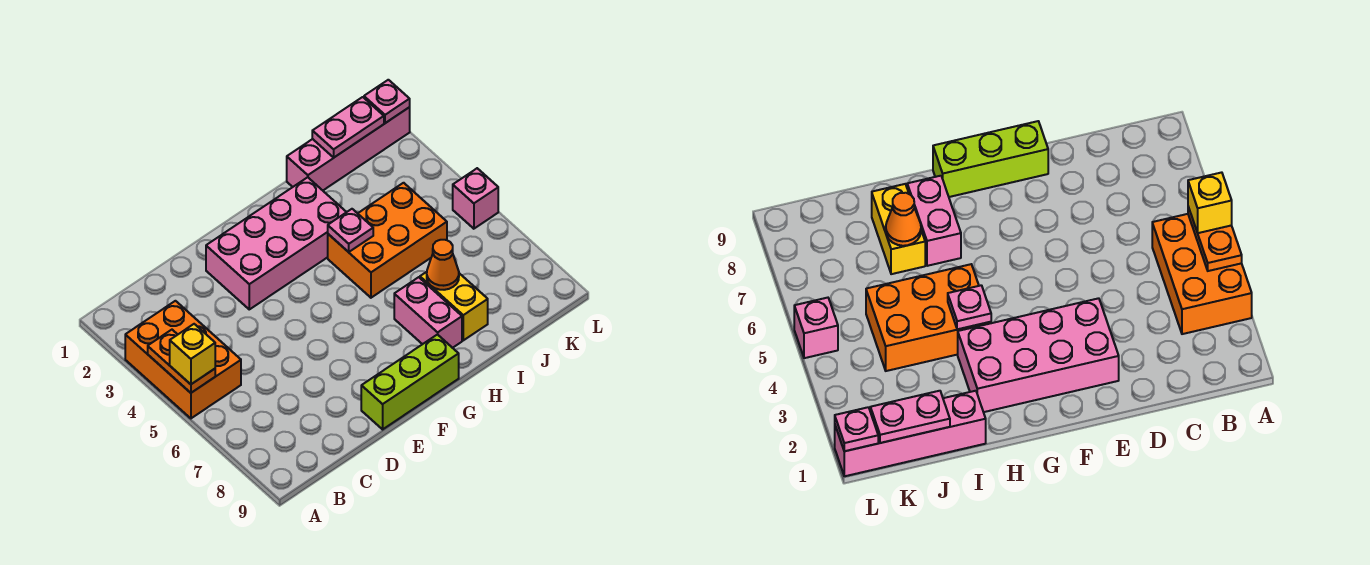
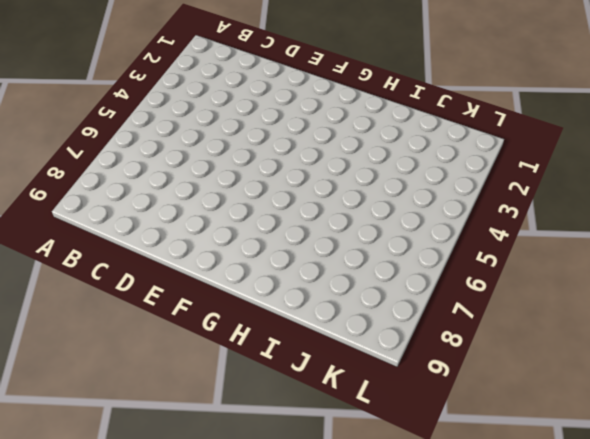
none -> orange 2x3 brick [125,301,241,418]
none -> pink 2x4 brick [206,177,346,309]
none -> lime 1x3 brick [361,334,459,429]

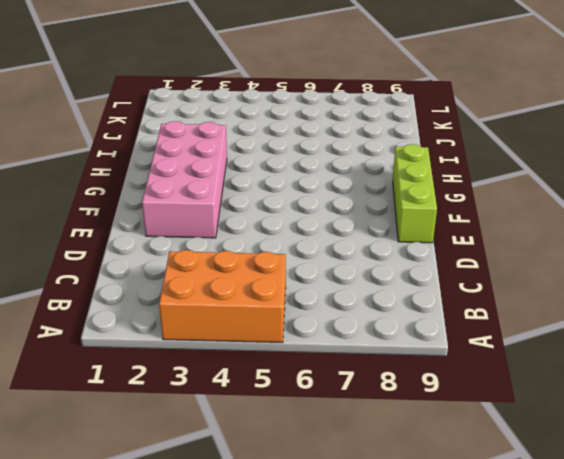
none -> orange 2x3 brick [328,183,447,298]
none -> pink 1x2 brick [394,277,462,348]
none -> pink 1x4 brick [287,107,410,190]

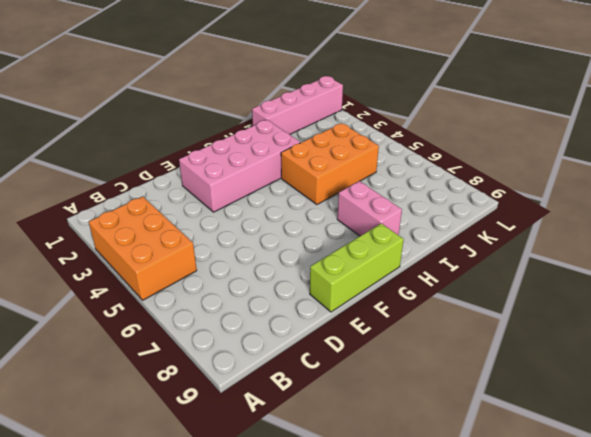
none -> yellow 1x2 brick [420,272,488,340]
none -> pink 1x1 brick [453,168,498,229]
none -> orange 1x2 plate [148,330,215,393]

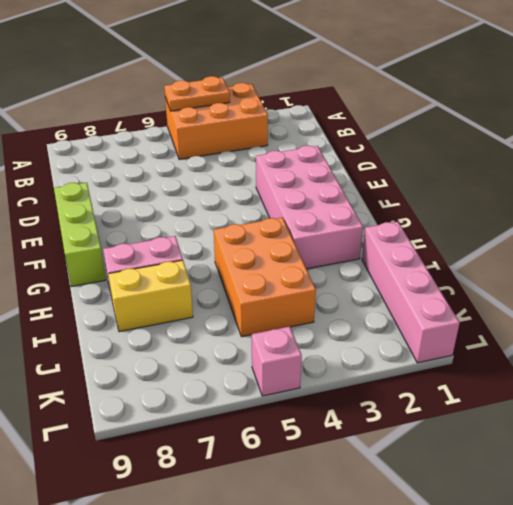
none -> pink 1x1 plate [328,209,373,252]
none -> orange 1x1 cone [427,240,459,290]
none -> pink 1x2 plate [312,97,384,157]

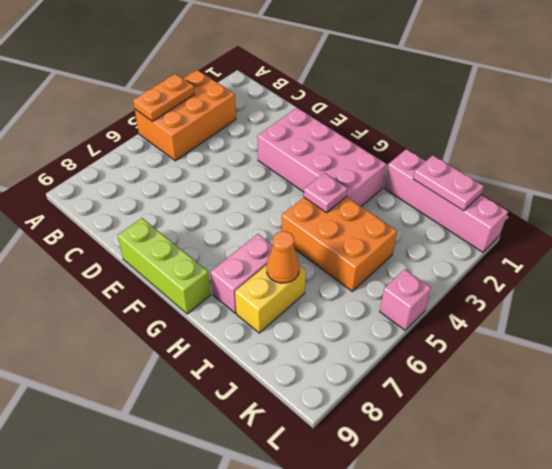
none -> pink 1x1 plate [364,80,410,123]
none -> yellow 1x1 brick [170,324,215,384]

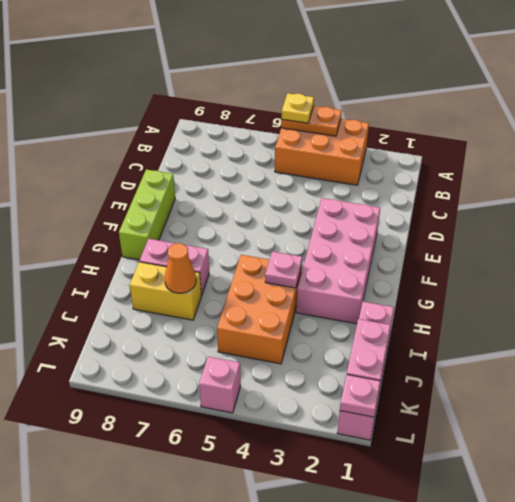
yellow 1x1 plate [281,93,314,123] -> yellow 1x1 brick [170,324,215,384]

